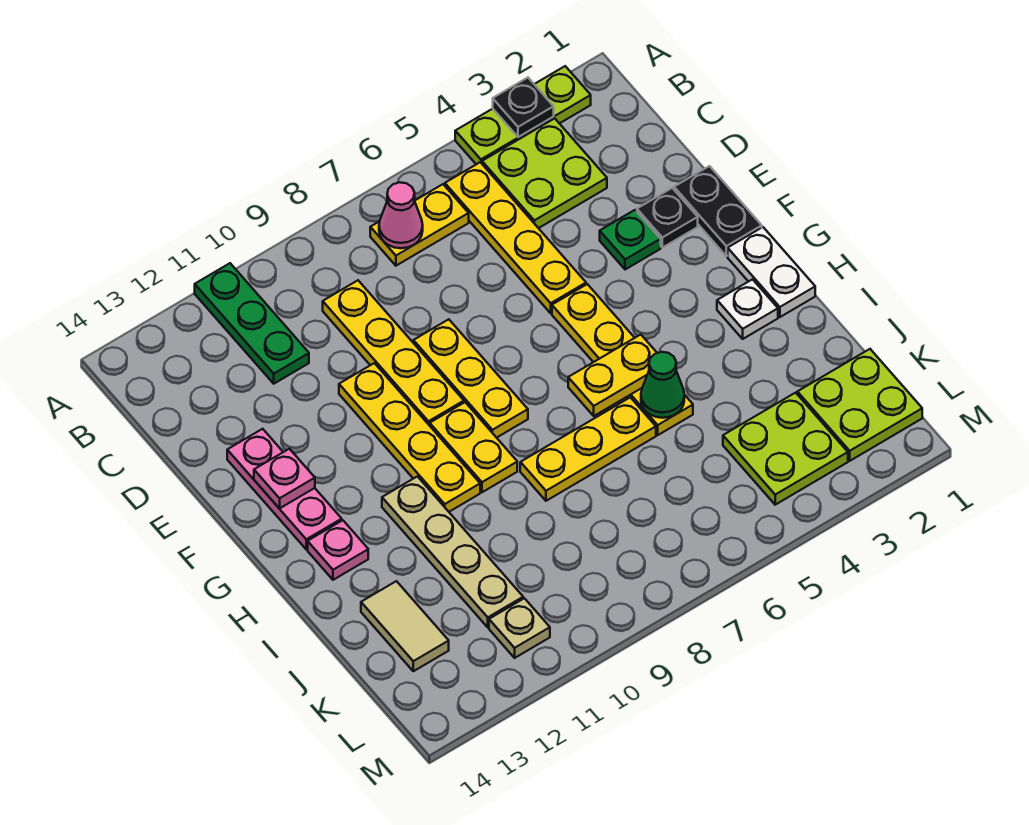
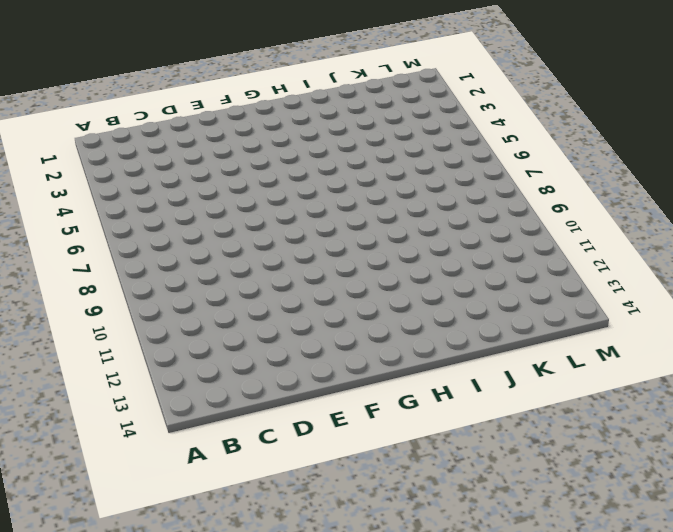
none -> lime 1x3 plate [455,66,591,164]
none -> green 1x3 plate [195,263,309,384]
none -> lime 2x2 plate [482,118,607,228]

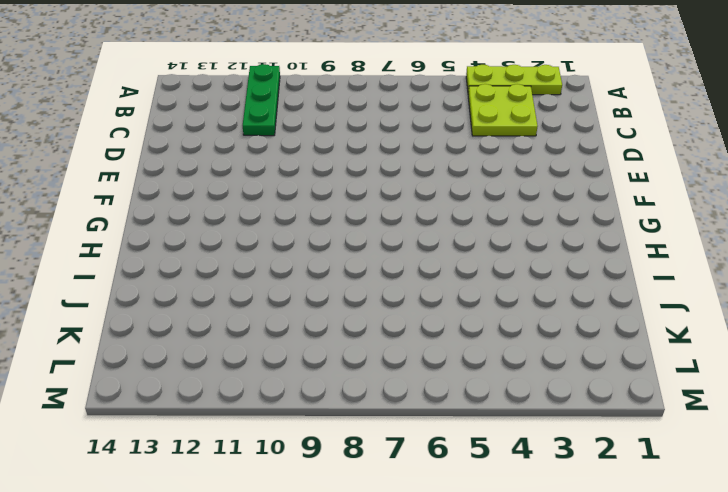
none -> yellow 1x4 plate [445,162,586,313]
none -> yellow 1x2 plate [370,184,469,266]
none -> yellow 1x4 plate [323,281,464,426]

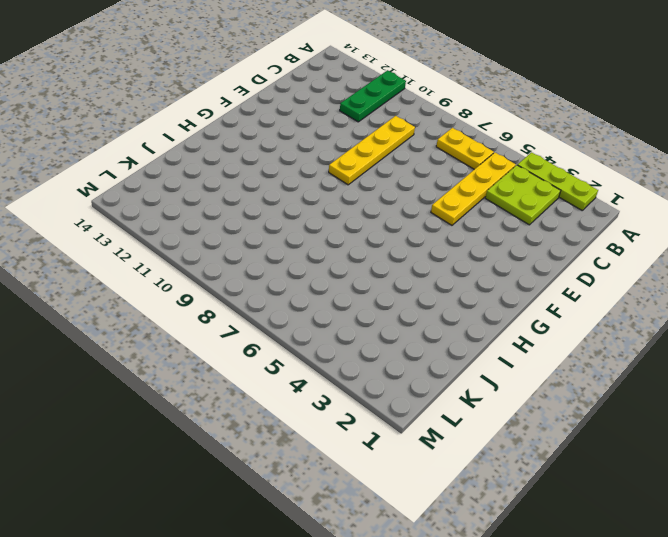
none -> black 1x2 plate [674,166,762,256]
none -> black 1x1 plate [637,188,698,248]
none -> green 1x1 plate [600,210,661,270]

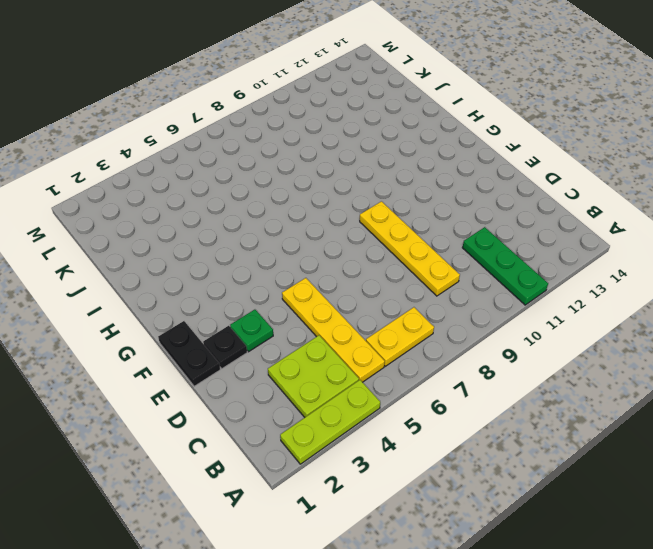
none -> yellow 1x3 plate [413,319,528,438]
none -> yellow 1x4 plate [339,363,480,512]
none -> pink 1x3 plate [227,429,342,549]

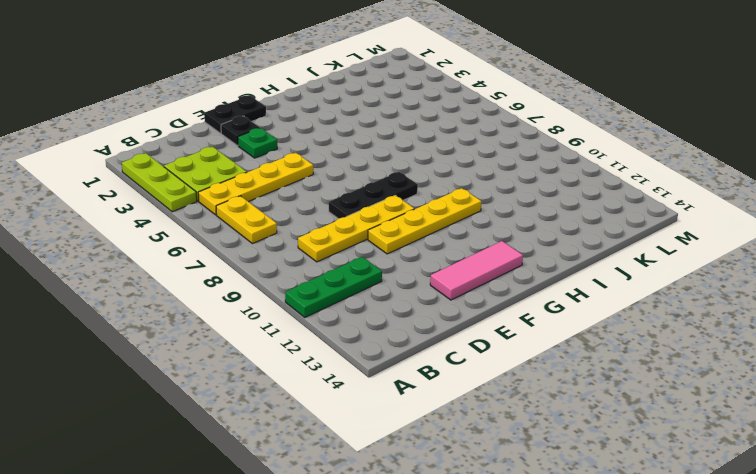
black 1x3 plate [329,172,418,219] -> yellow 1x3 plate [413,319,528,438]
pink 1x3 tile [430,241,523,300] -> pink 1x3 plate [227,429,342,549]
none -> yellow 1x4 plate [552,284,693,435]
none -> white 1x2 plate [728,227,815,317]
none -> yellow 1x2 plate [430,402,517,492]

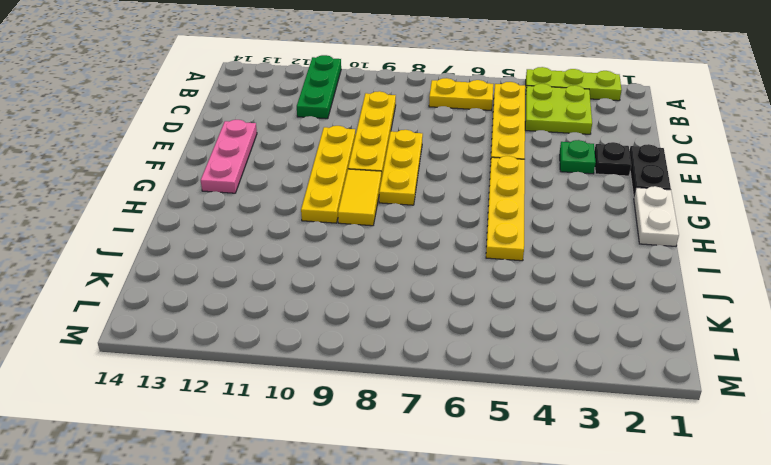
yellow 1x2 tile [338,169,381,226] -> yellow 1x2 plate [430,402,517,492]
none -> white 1x1 plate [717,279,778,339]
none -> tan 1x4 plate [382,476,523,627]
none -> pink 1x1 plate [308,520,368,580]

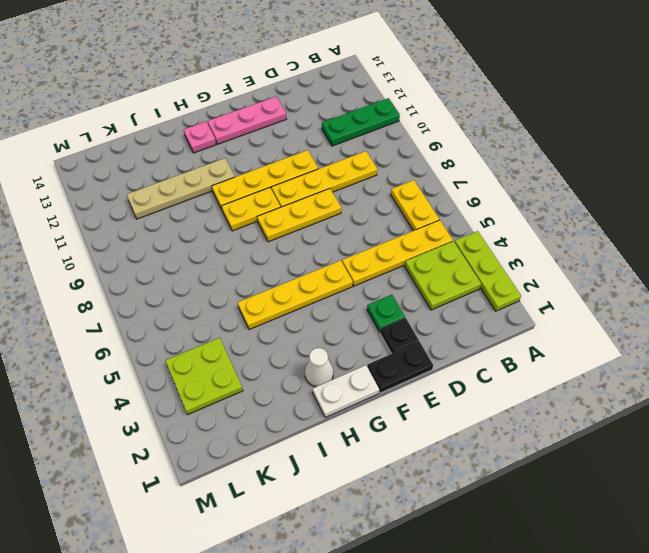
white 1x1 cone [305,348,333,387] -> white 1x1 plate [717,279,778,339]
none -> yellow 1x3 plate [520,397,656,501]
none -> tan 1x2 tile [361,581,449,671]
none -> lime 2x2 plate [797,349,922,461]

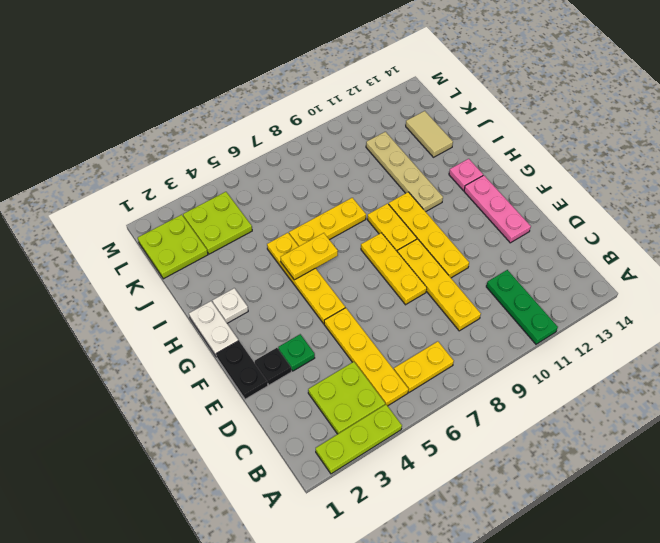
none -> tan 1x1 plate [489,598,550,658]
none -> black 1x1 plate [493,78,554,137]
none -> pink 1x1 cone [379,182,423,248]

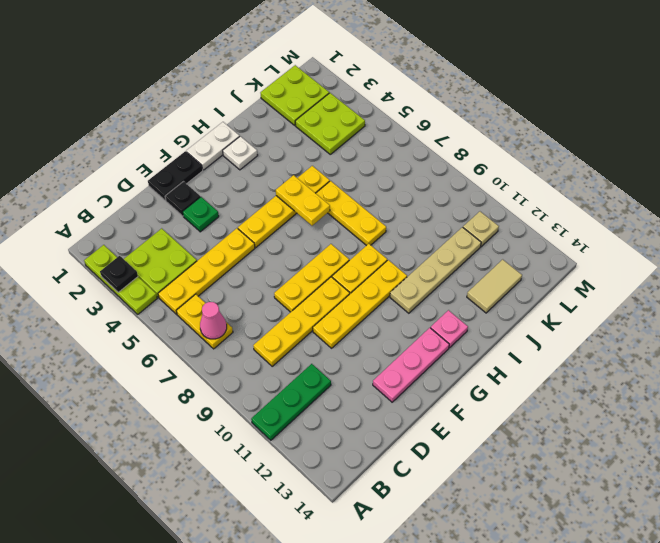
none -> pink 1x1 plate [254,449,315,508]
none -> green 1x1 cone [641,352,684,418]

